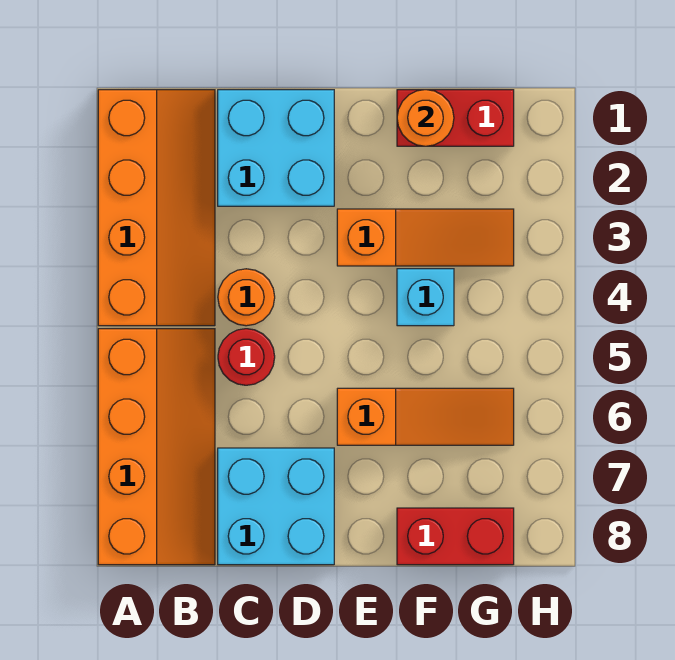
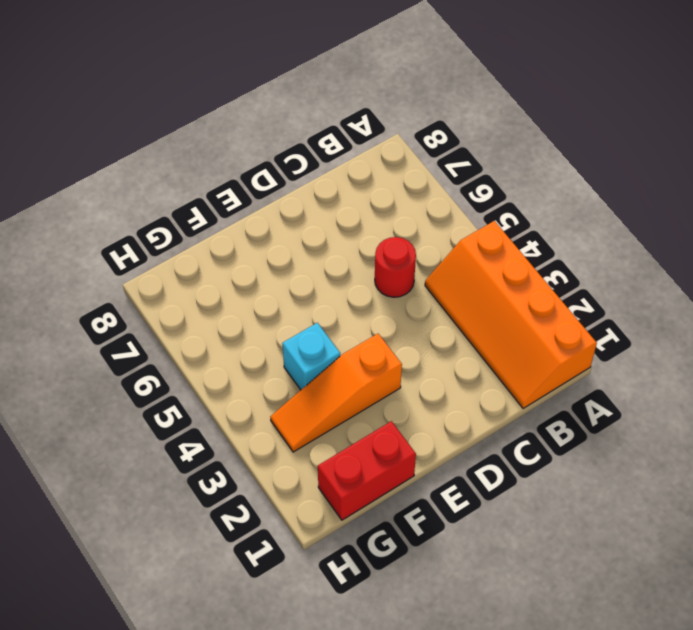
none -> orange 2x4 slope [98,329,215,565]
none -> cyan 2x2 brick [218,90,334,206]
none -> orange 1x1 round brick [218,269,275,326]

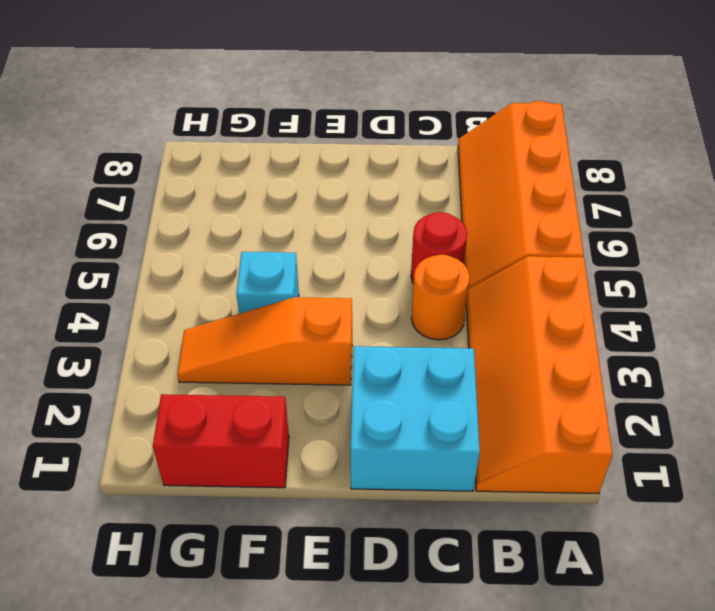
none -> cyan 2x2 brick [218,448,334,565]
none -> orange 1x3 slope [337,388,514,445]
none -> red 1x2 brick [397,508,514,565]

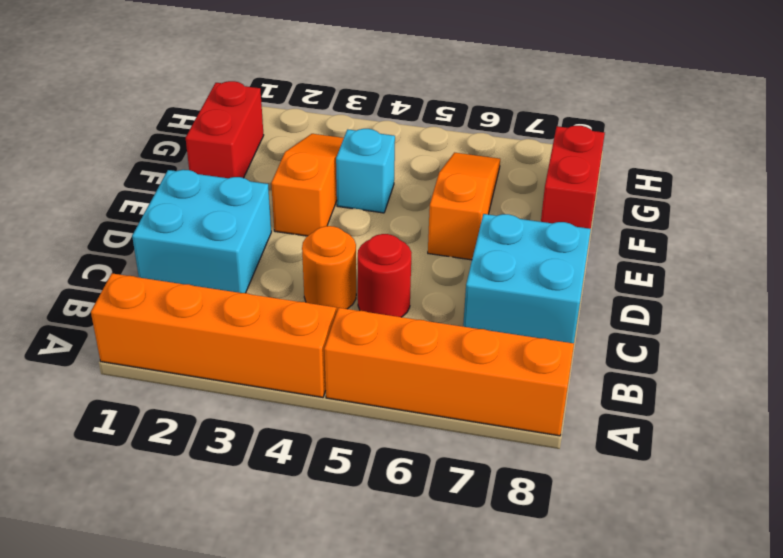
none -> orange 1x1 round brick [397,90,454,146]

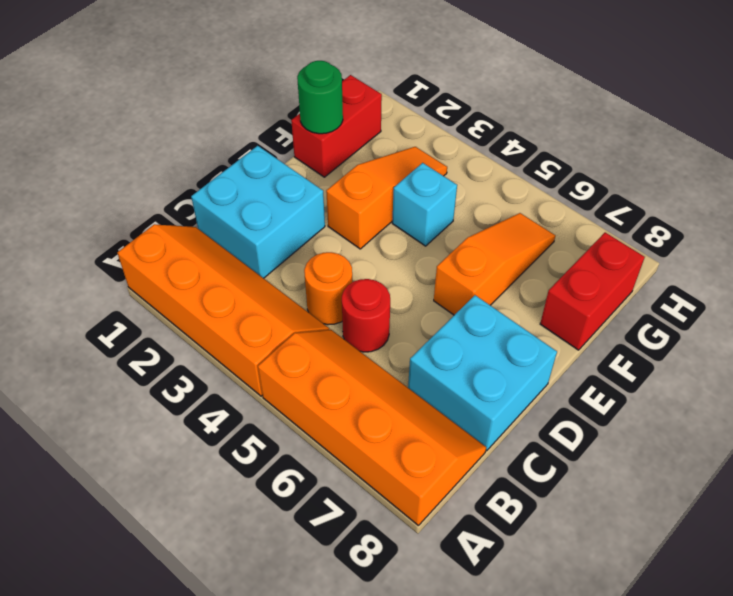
green 1x1 round brick [297,61,343,134] -> orange 1x1 round brick [397,90,454,146]

